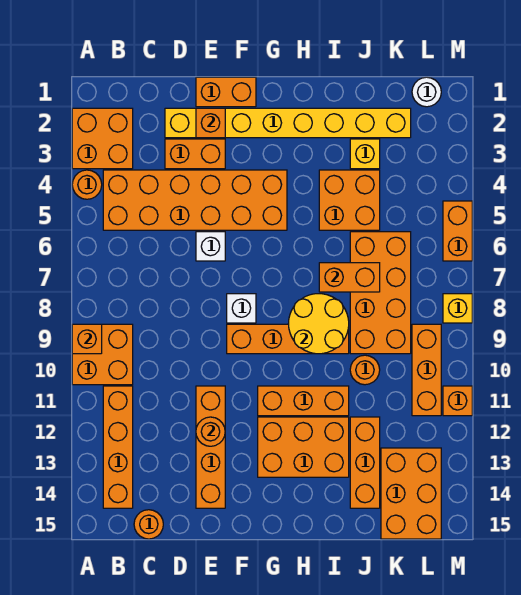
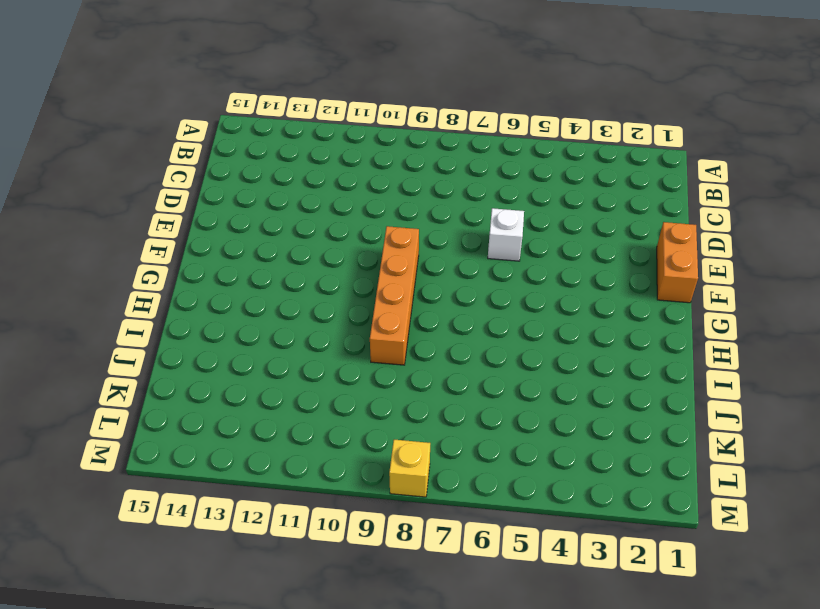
none -> orange 2x2 brick [72,108,133,169]
none -> orange 1x1 round brick [72,170,102,199]
none -> orange 2x2 brick [72,324,133,385]
none -> orange 2x6 brick [103,170,287,230]

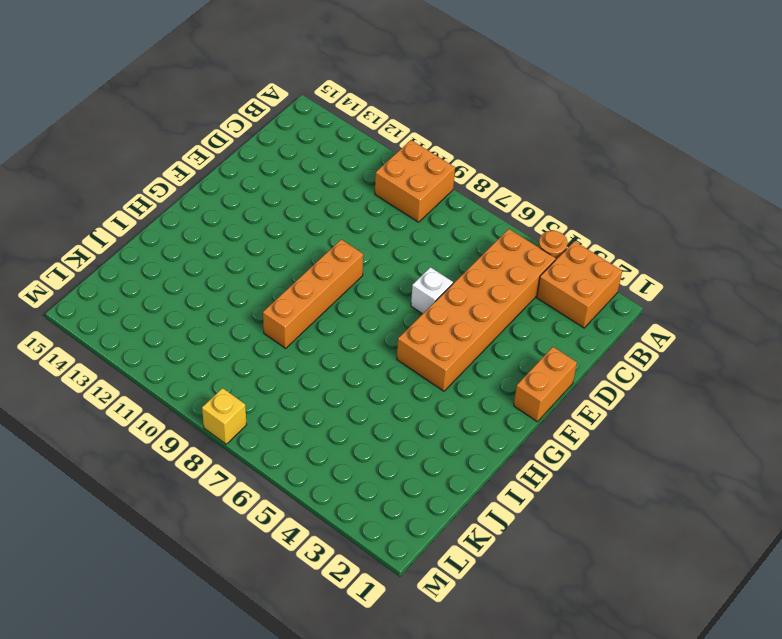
none -> orange 1x4 brick [103,386,133,508]
none -> orange 1x1 round brick [134,510,163,539]
none -> yellow 1x8 brick [165,108,411,138]
none -> orange 1x2 brick [165,139,225,169]

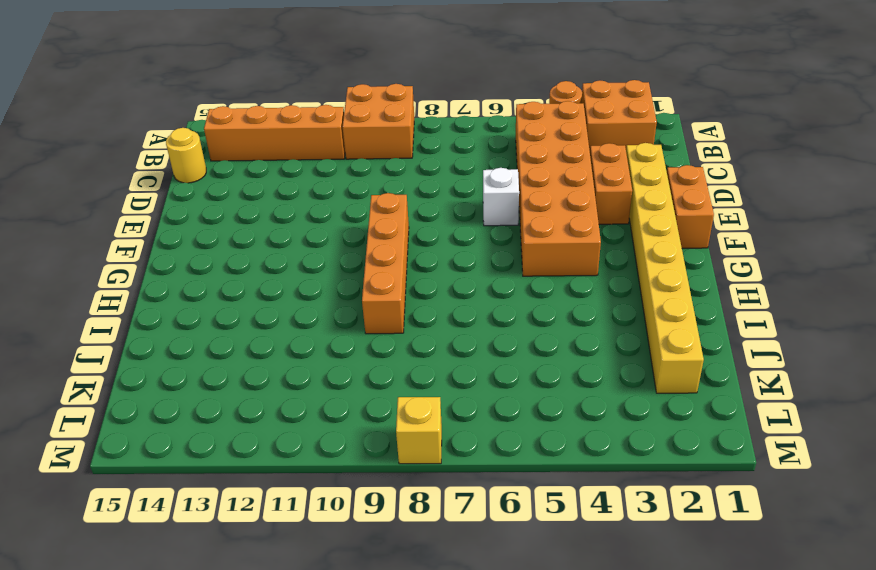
yellow 1x1 round brick [166,128,206,183] -> orange 1x1 round brick [134,510,163,539]
none -> orange 1x4 brick [196,386,225,508]
none -> white 1x1 brick [227,294,256,323]
none -> orange 1x3 brick [258,386,349,416]
none -> orange 2x3 brick [258,417,349,477]

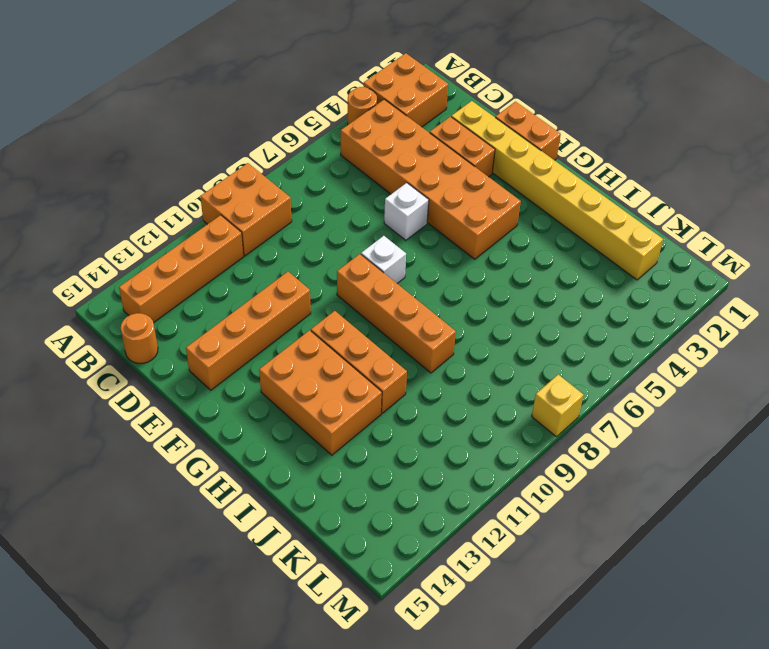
none -> orange 2x2 brick [319,170,380,230]
none -> yellow 1x1 brick [350,139,380,169]
none -> orange 2x4 brick [350,232,411,354]
none -> orange 1x1 round brick [350,355,380,385]

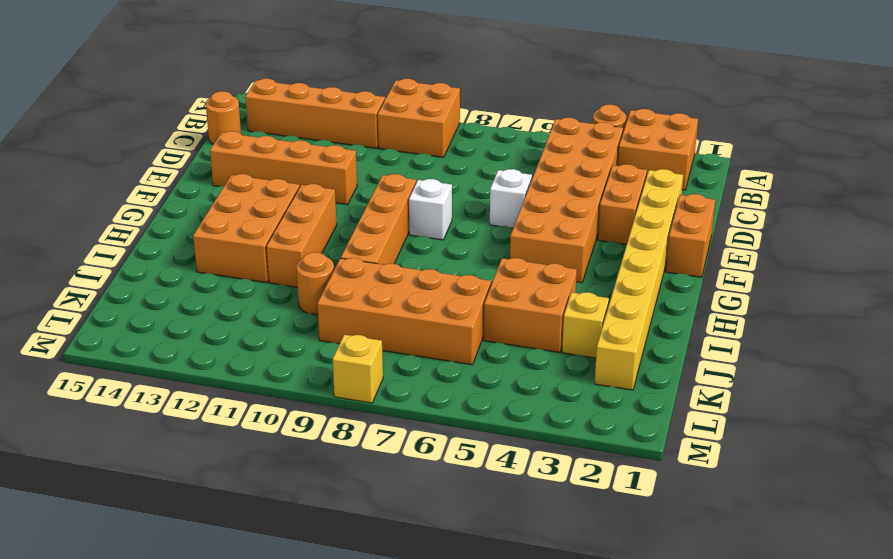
none -> orange 1x3 brick [350,417,380,508]
none -> orange 2x3 brick [381,448,441,539]
none -> white 1x1 round brick [412,77,441,107]
none -> orange 1x3 brick [412,324,441,416]

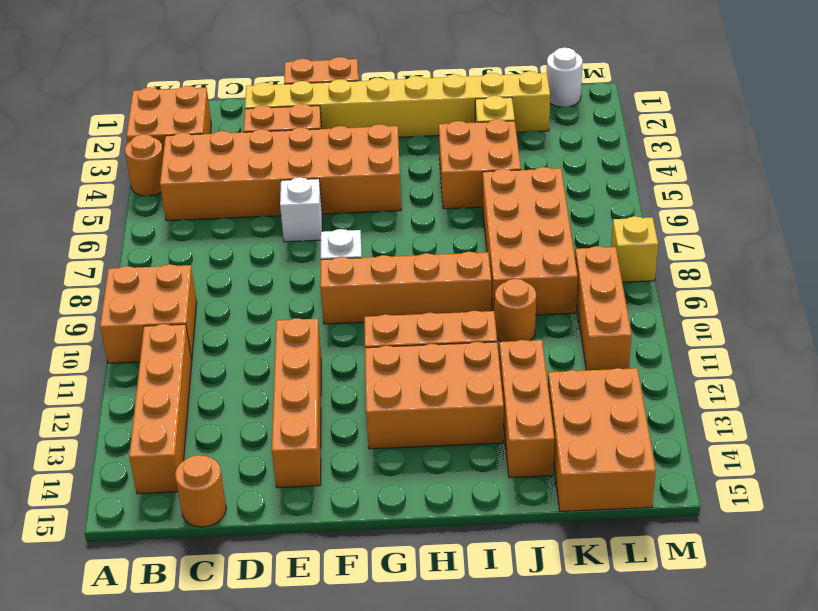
none -> orange 1x2 brick [443,201,472,261]
none -> orange 1x1 brick [443,386,472,416]
none -> orange 1x1 brick [72,324,102,354]
none -> orange 1x1 brick [196,108,225,138]

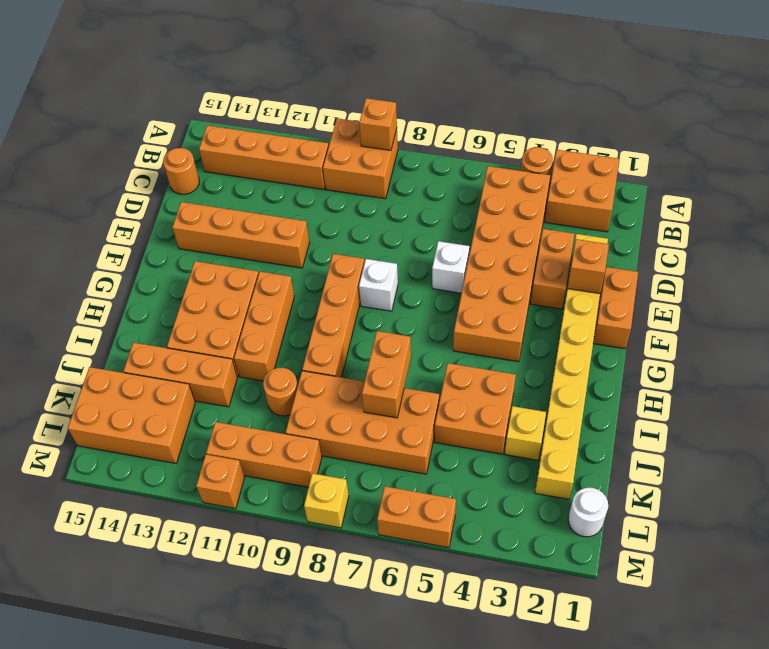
none -> orange 1x1 round brick [196,417,225,446]
none -> yellow 2x2 round brick [288,294,349,354]

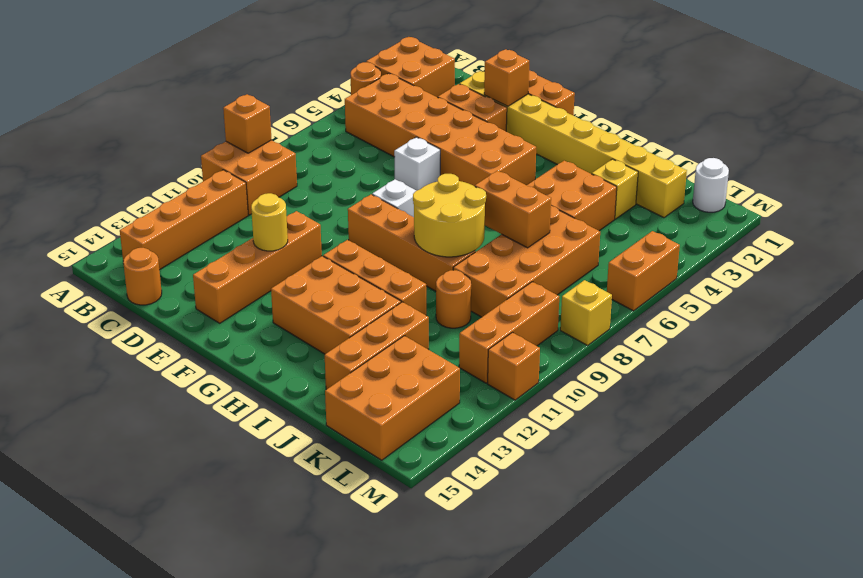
yellow 1x1 round brick [251,193,288,251] -> orange 1x1 round brick [196,417,225,446]

